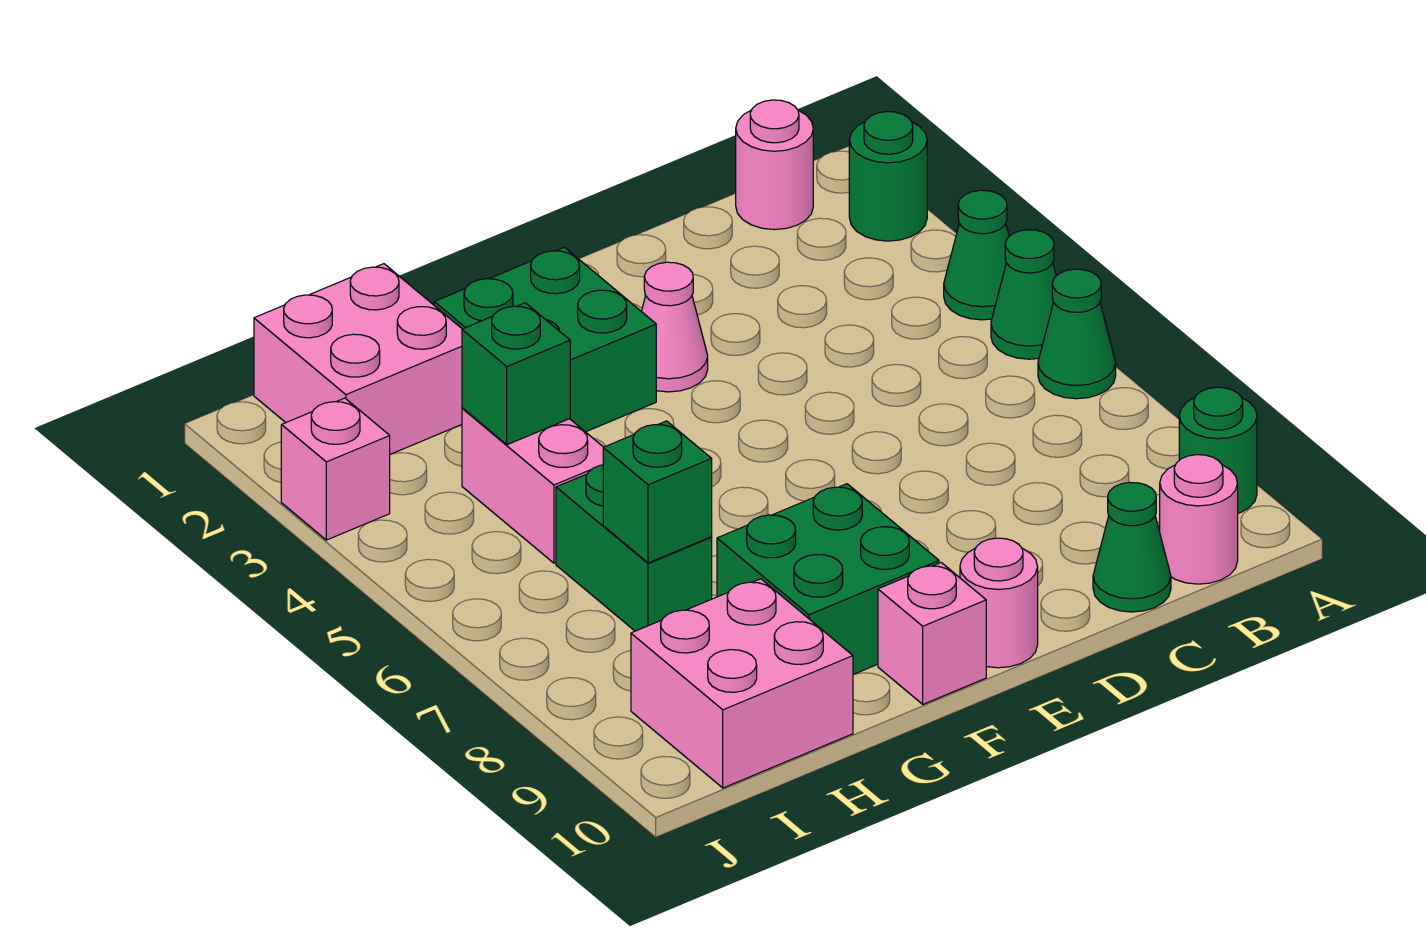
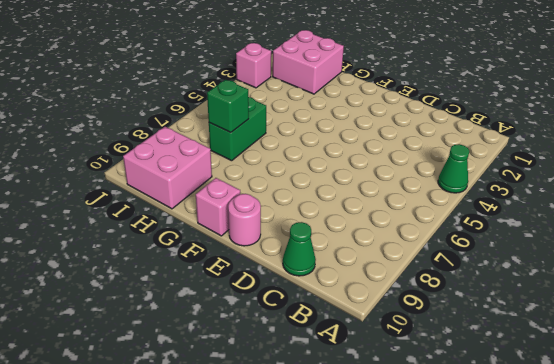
none -> green 1x1 round brick [849,112,927,241]
none -> green 1x1 cone [991,230,1056,359]
none -> green 1x1 cone [1038,269,1116,399]

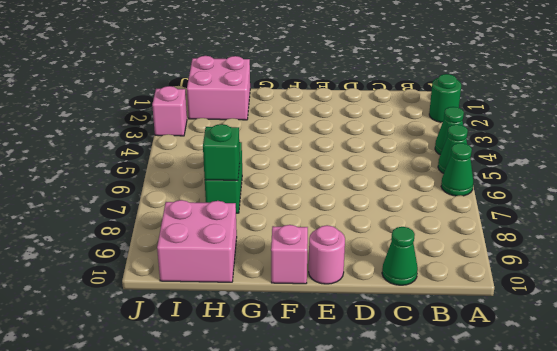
none -> green 1x1 round brick [1179,387,1257,513]
none -> pink 1x1 round brick [736,100,813,230]
none -> pink 1x1 round brick [1160,455,1238,584]

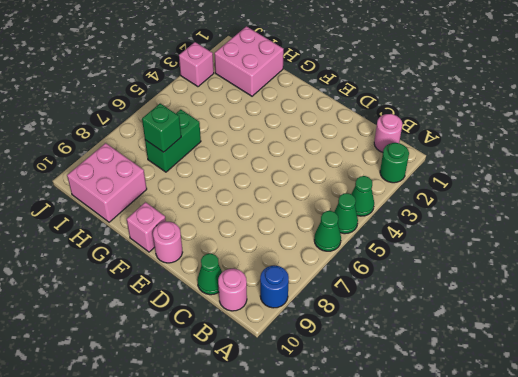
blue 1x1 round brick [260,266,289,308] -> green 1x1 round brick [1179,387,1257,513]
none -> pink 1x1 cone [641,262,708,392]
none -> green 2x2 brick [434,247,656,432]
none -> green 2x2 brick [717,484,939,675]

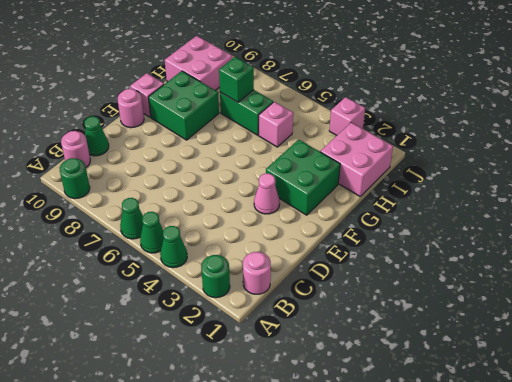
pink 1x1 brick [259,102,293,147] -> pink 1x2 brick [462,408,604,563]
none -> green 1x1 brick [462,303,570,445]

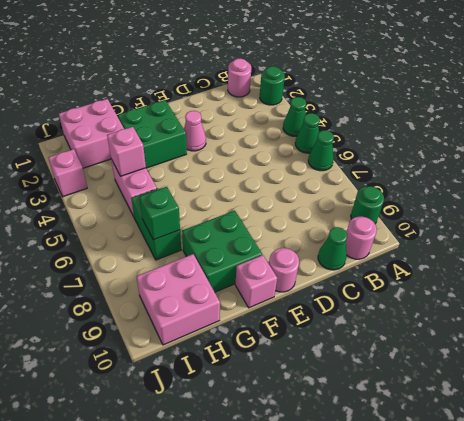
pink 1x1 brick [107,127,146,176] -> green 1x1 brick [462,303,570,445]

